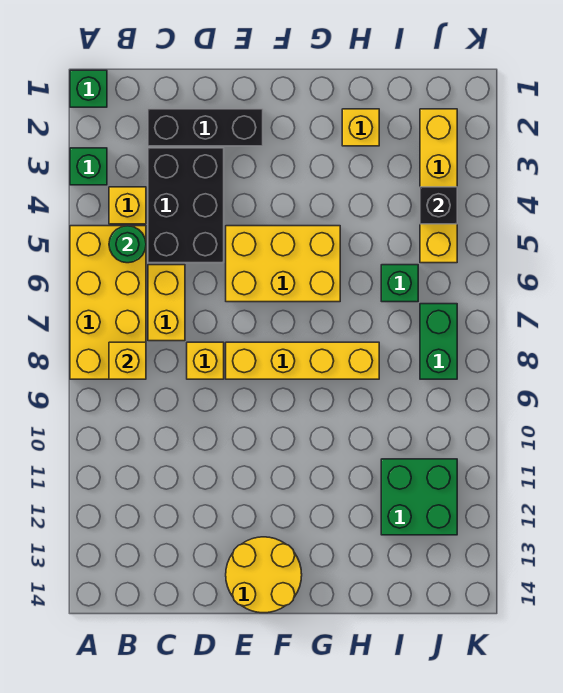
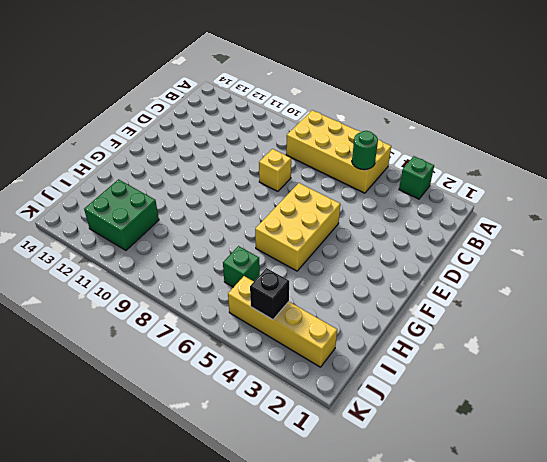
none -> green 1x1 brick [70,70,107,107]
none -> yellow 1x1 brick [109,187,146,224]
none -> black 1x3 brick [148,109,263,146]

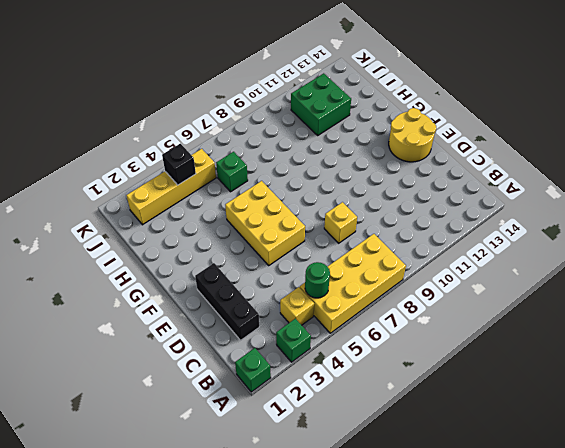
none -> black 2x3 brick [148,148,224,263]
none -> yellow 1x2 brick [148,265,185,341]
none -> yellow 1x4 brick [226,342,379,379]

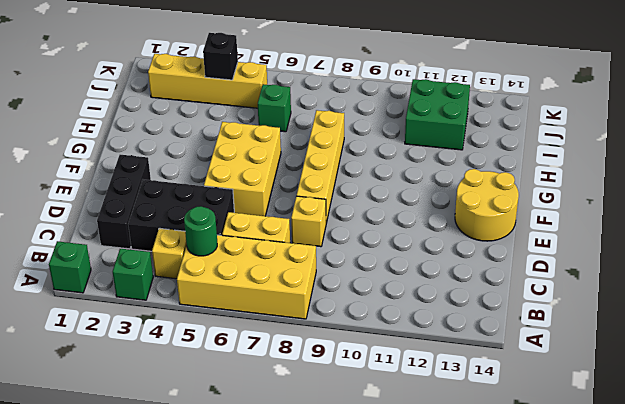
none -> yellow 1x1 brick [342,109,379,146]
none -> green 1x2 brick [420,304,457,379]
none -> yellow 1x1 brick [109,342,146,379]

